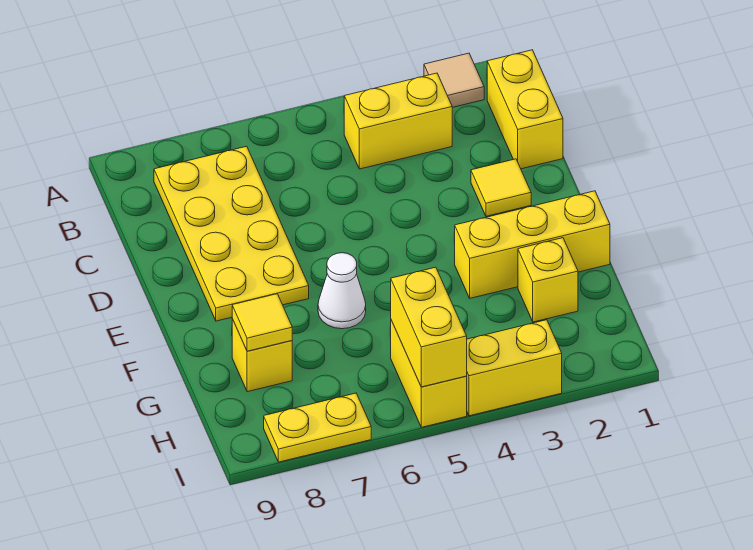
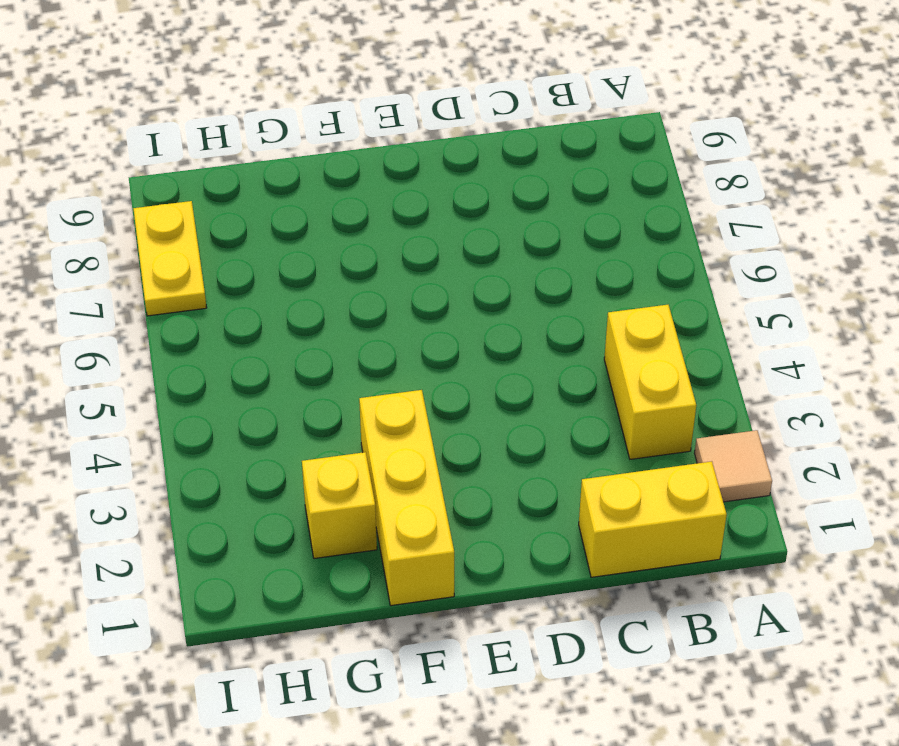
none -> yellow 2x4 plate [154,146,309,321]
none -> yellow 1x1 tile [471,159,531,216]
none -> white 1x1 cone [318,253,366,329]

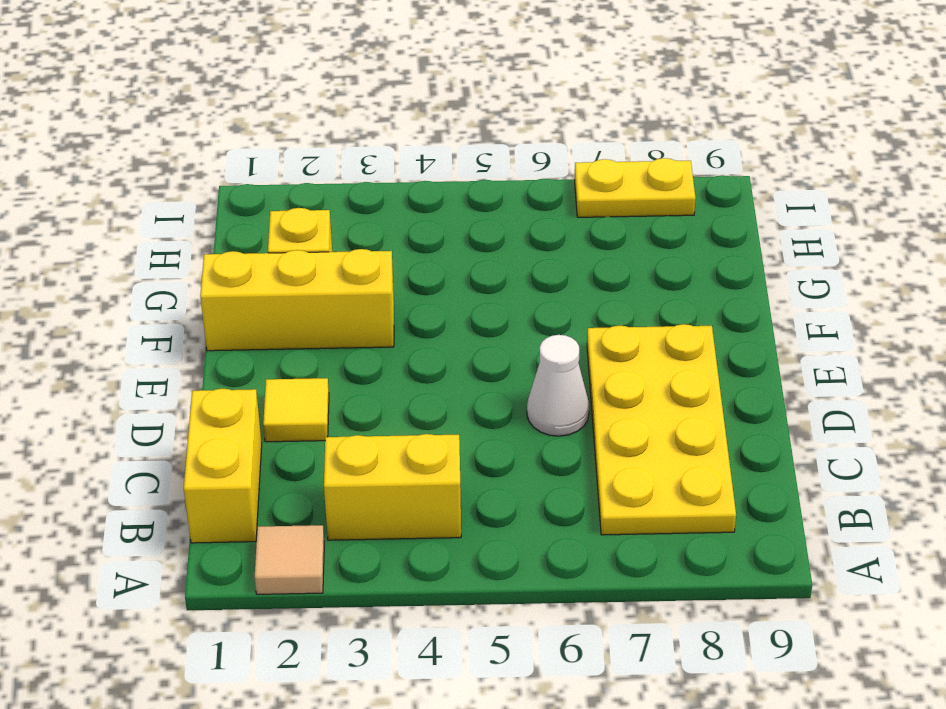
white 1x1 cone [527,335,589,436] -> white 1x1 cone moved to [318,253,366,329]
none -> yellow 1x1 brick [232,319,292,392]
none -> yellow 1x2 brick [391,320,467,427]
none -> yellow 1x2 brick [466,320,562,416]

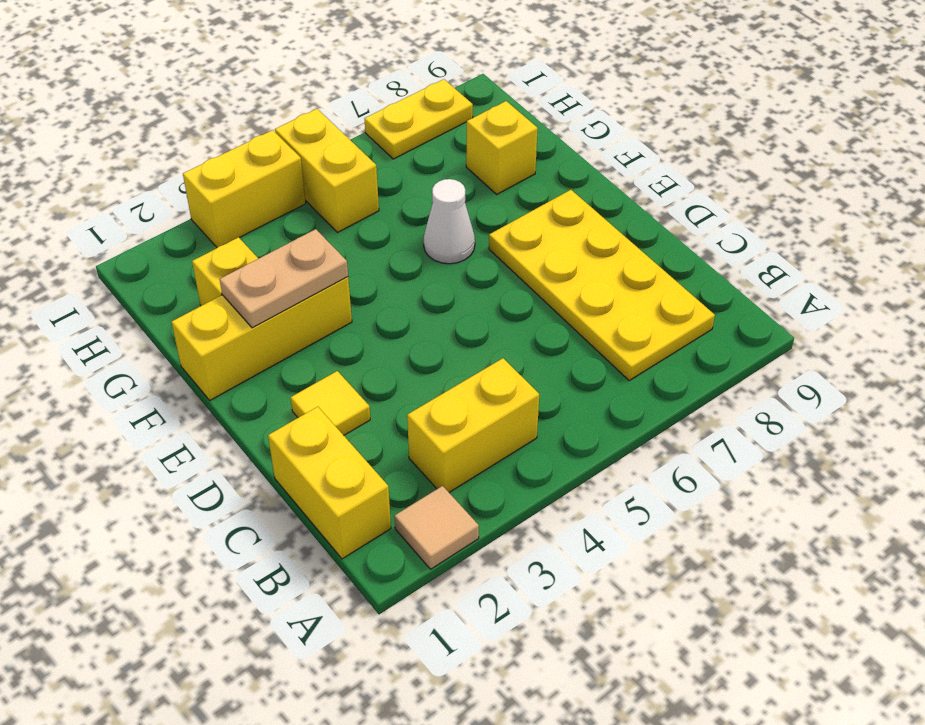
tan 1x2 plate [220,229,348,328] -> none
none -> yellow 1x1 tile [232,294,292,351]
none -> yellow 1x2 brick [391,267,467,387]

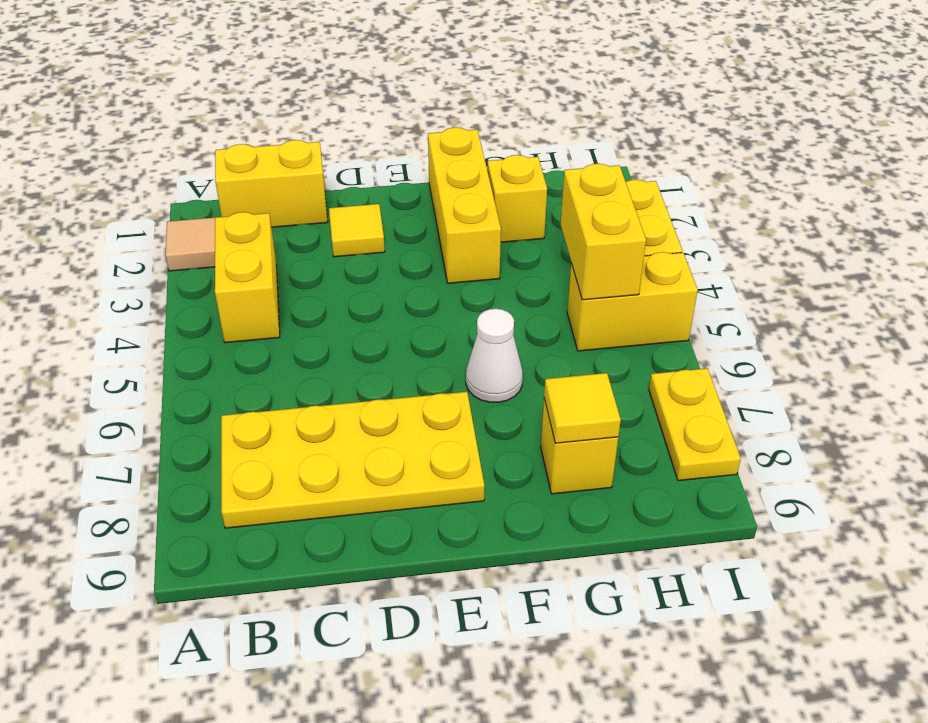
yellow 1x2 brick [561,164,646,300] -> yellow 1x2 brick turned to [391,267,467,387]

